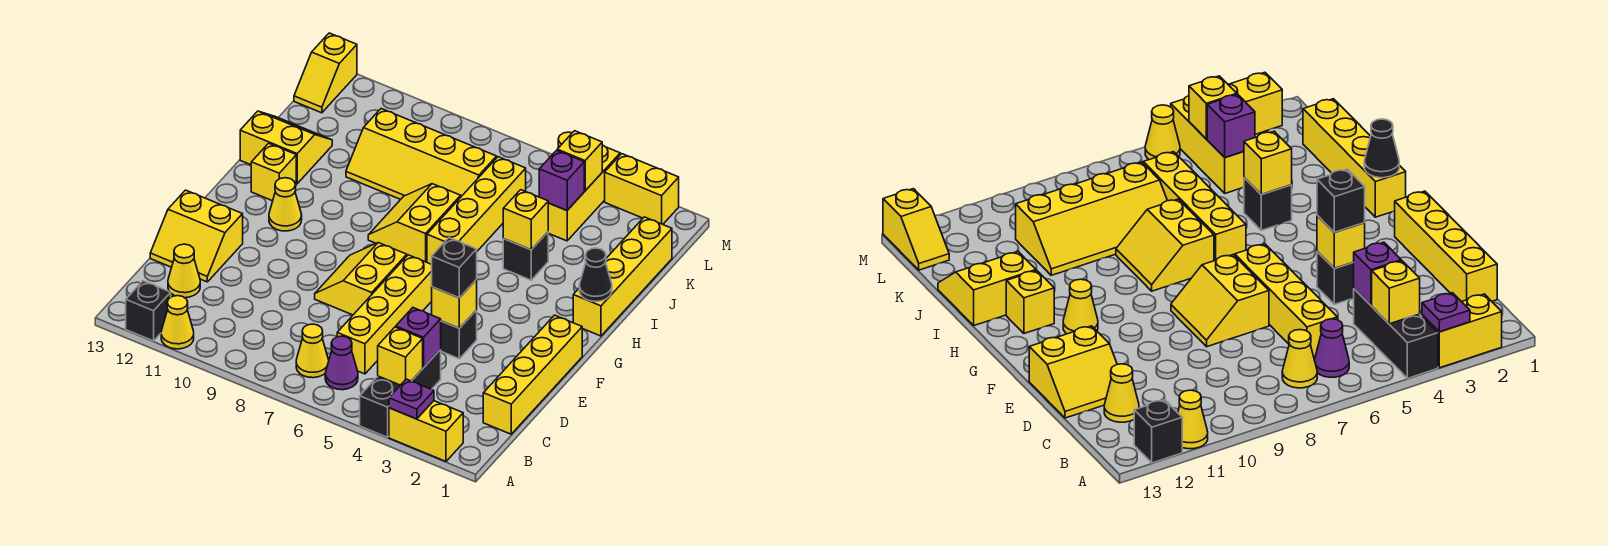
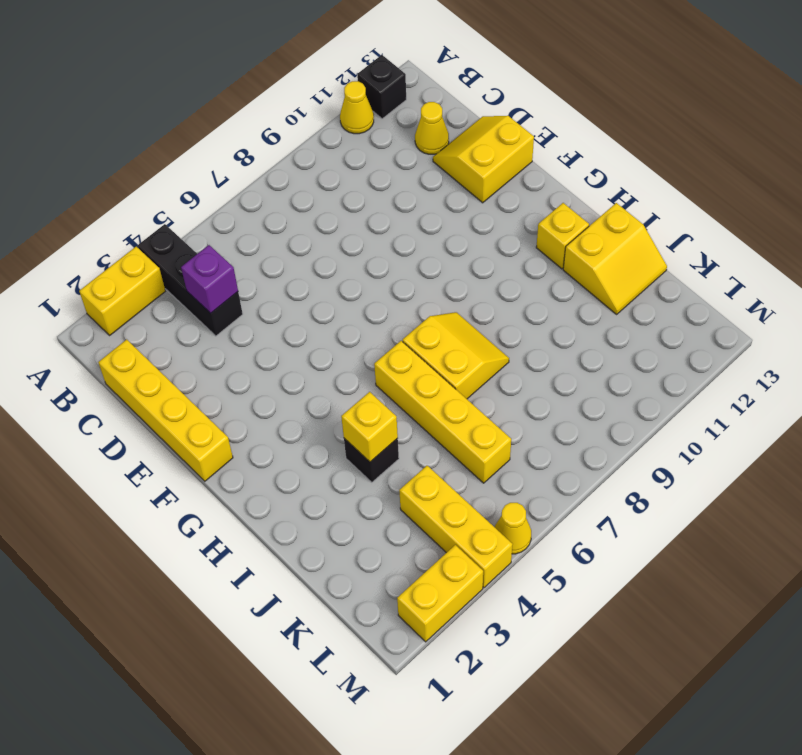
none -> purple 1x1 cone [325,336,358,390]
none -> yellow 1x1 cone [296,324,329,378]
none -> yellow 1x4 brick [337,255,432,374]
none -> black 1x1 brick [440,310,477,359]

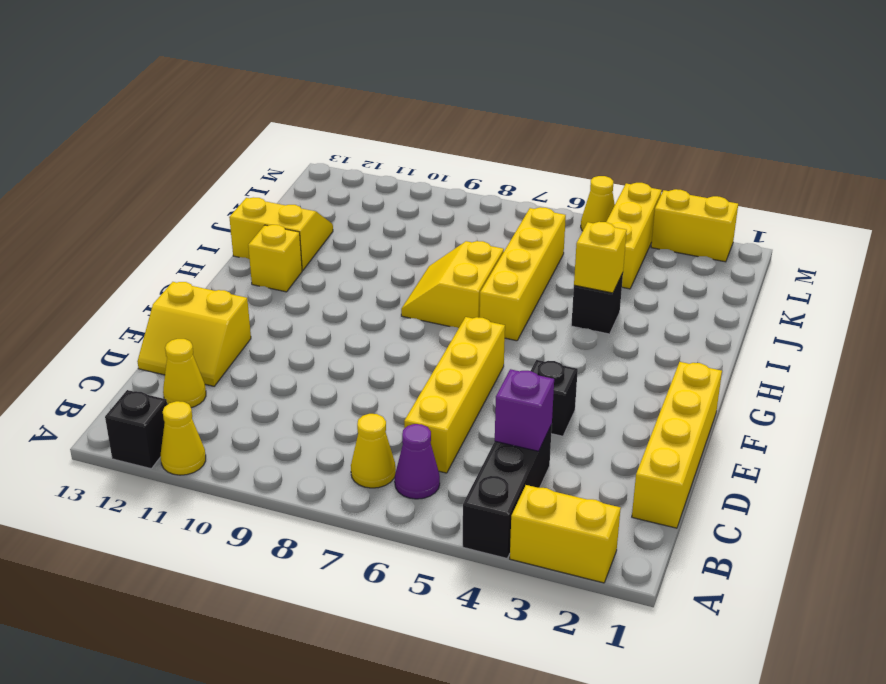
none -> yellow 2x2 slope [315,243,407,315]
none -> yellow 1x1 cone [269,178,302,231]
none -> yellow 1x4 brick [573,217,672,336]
none -> yellow 2x4 slope [346,109,497,199]

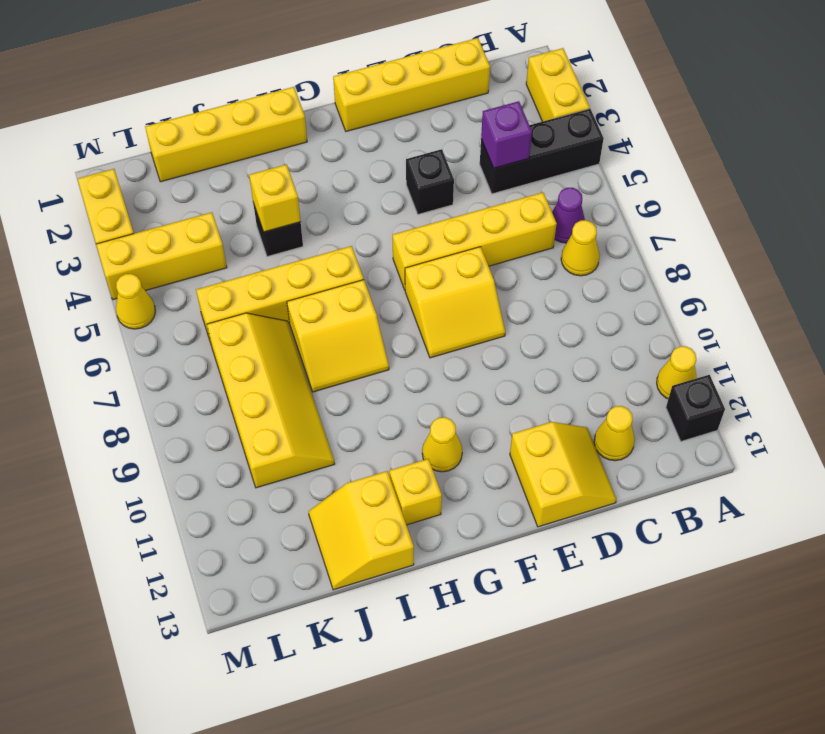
none -> yellow 1x2 slope [294,33,357,113]
none -> purple 1x1 plate [389,379,434,419]
none -> yellow 1x1 brick [378,327,423,385]
none -> yellow 1x1 brick [432,280,477,328]

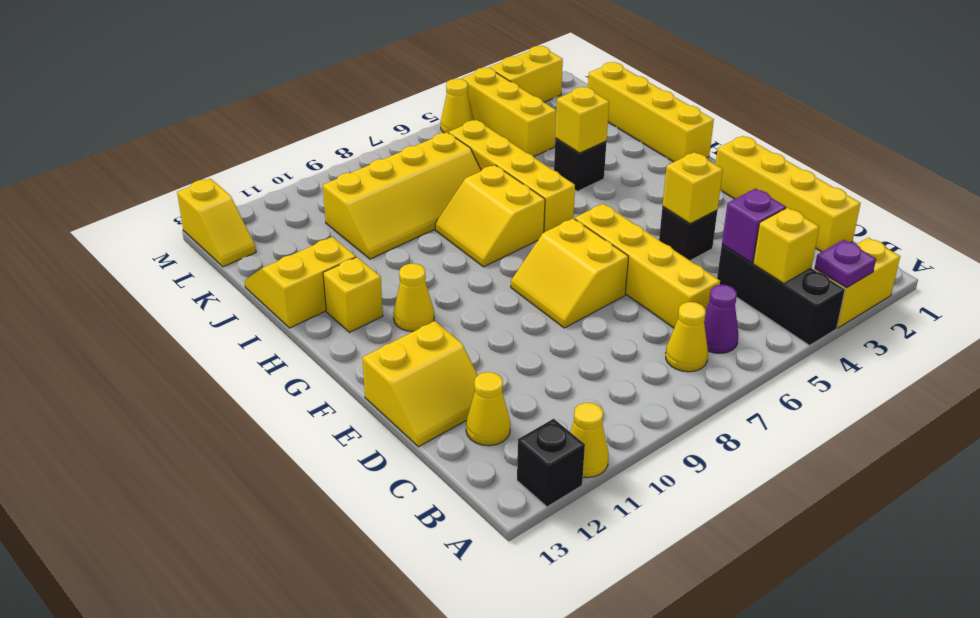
none -> black 1x1 cone [579,248,612,302]
none -> purple 1x1 brick [539,150,584,210]
none -> yellow 1x1 brick [557,131,602,191]
none -> black 1x1 brick [432,238,477,298]

